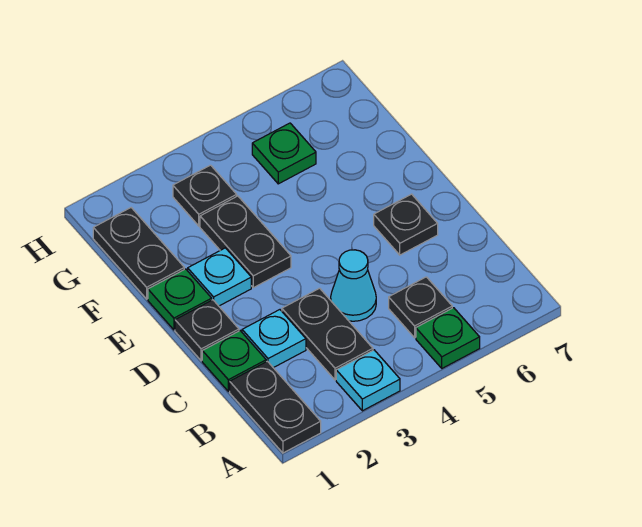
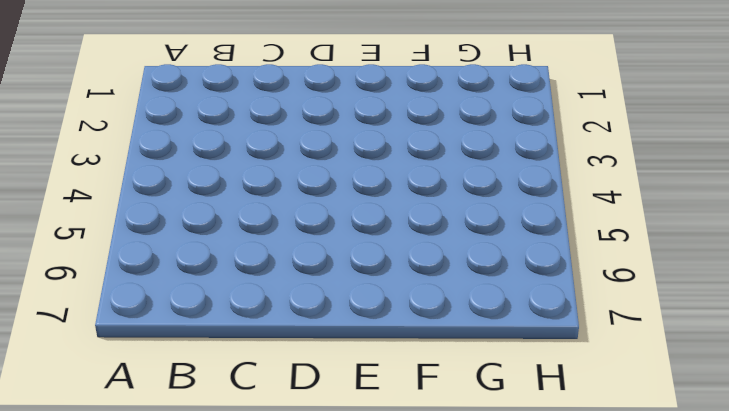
none -> black 1x2 plate [230,361,321,453]
none -> cyan 1x1 plate [336,350,400,411]
none -> green 1x1 plate [416,308,480,368]

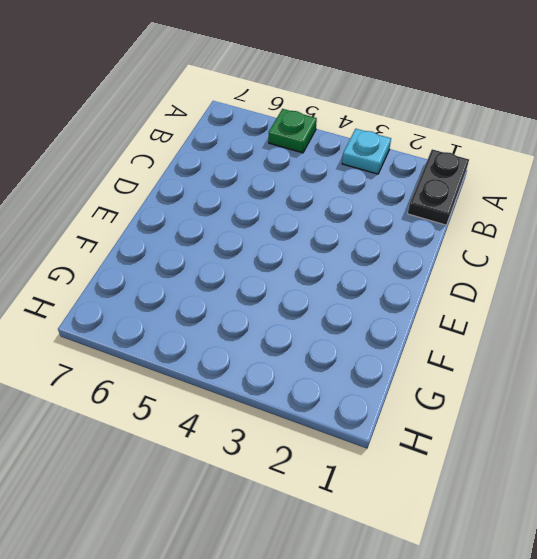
none -> black 1x2 plate [282,288,373,380]
none -> black 1x1 plate [389,277,452,338]
none -> green 1x1 plate [202,331,266,391]

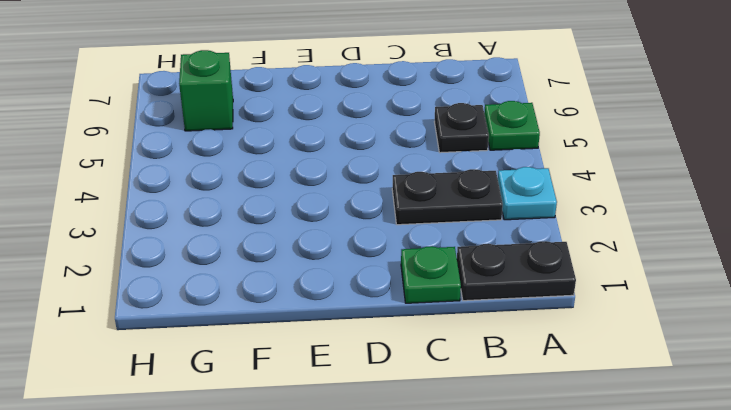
green 1x1 brick [179,50,233,131] -> none
none -> cyan 1x1 plate [242,310,306,368]
none -> cyan 1x1 cone [331,250,376,321]
none -> black 1x1 plate [175,300,239,361]

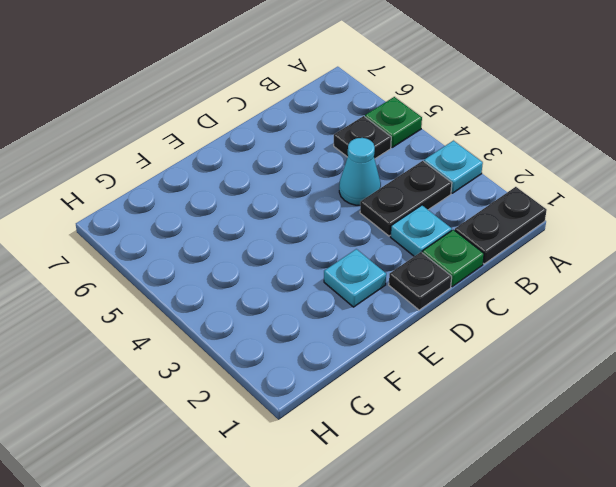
none -> black 1x1 plate [374,194,438,255]
none -> green 1x1 plate [148,269,212,330]
none -> black 1x2 plate [200,196,291,288]

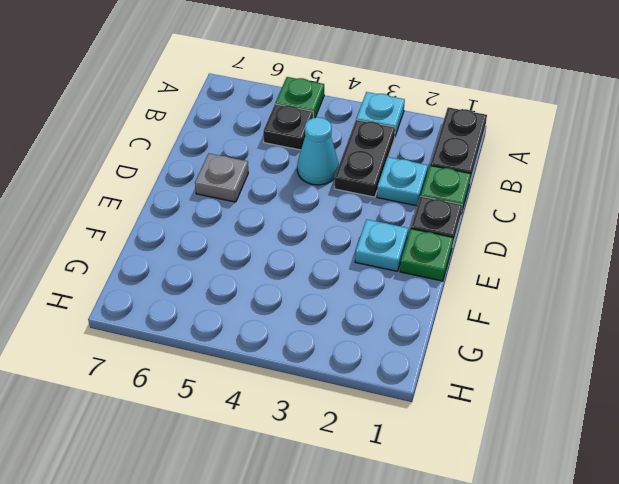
grey 1x1 plate [195,154,248,202] -> black 1x1 plate [374,194,438,255]
none -> black 1x2 plate [200,196,291,288]
none -> black 1x2 plate [93,208,184,299]
none -> black 1x1 plate [173,165,237,226]

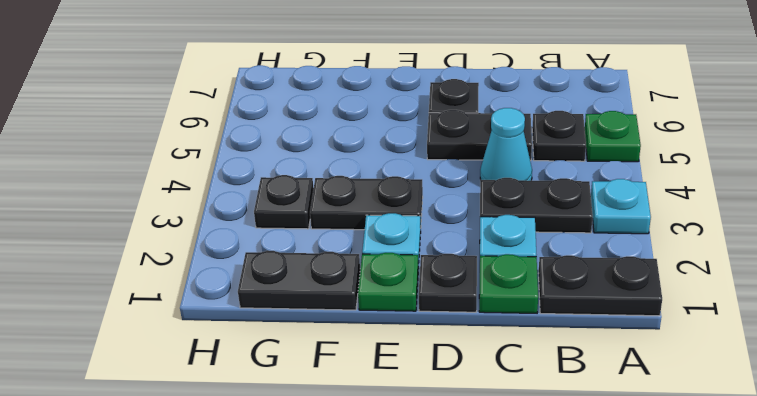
black 1x2 plate [427,110,532,161] -> none
none -> green 1x1 plate [252,123,316,184]

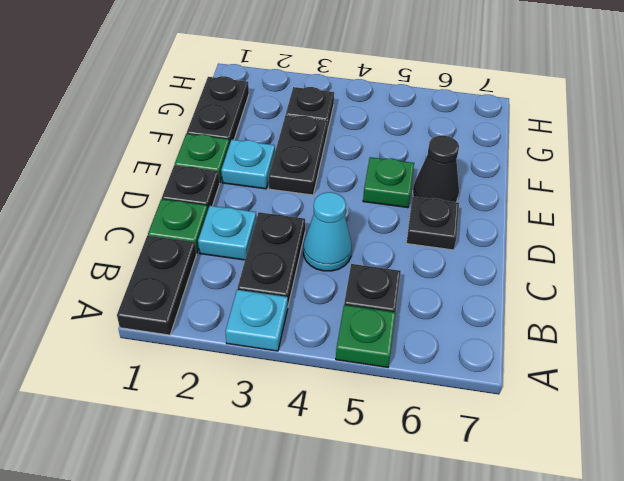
green 1x1 plate [363,157,414,208] -> green 1x1 plate moved to [252,123,316,184]
black 1x1 cone [413,136,459,202] -> none

